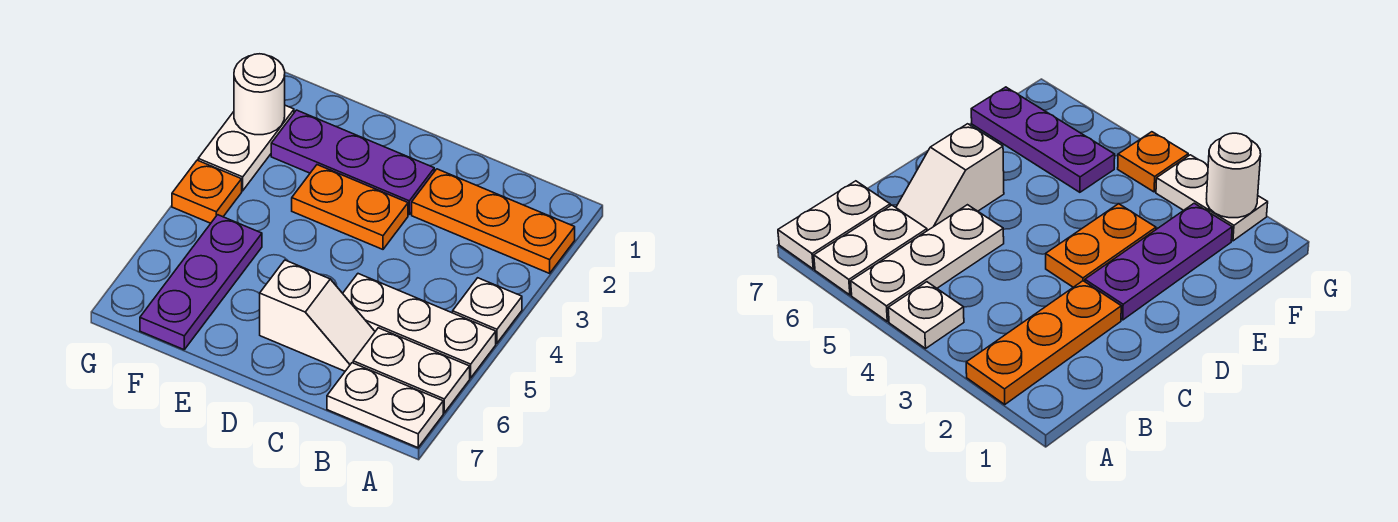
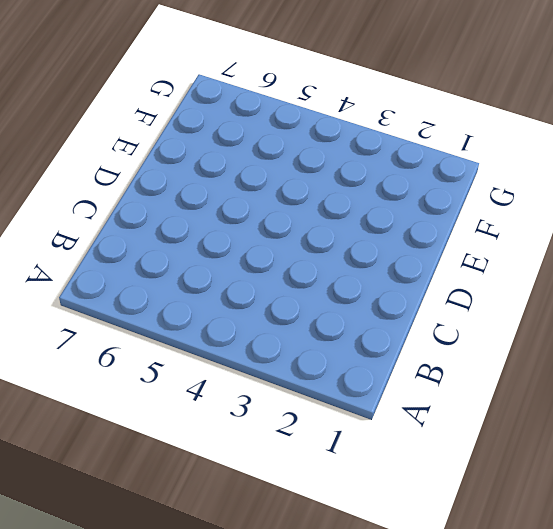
none -> orange 1x3 plate [412,169,575,273]
none -> white 1x1 plate [453,278,522,343]
none -> white 1x3 plate [343,274,496,378]

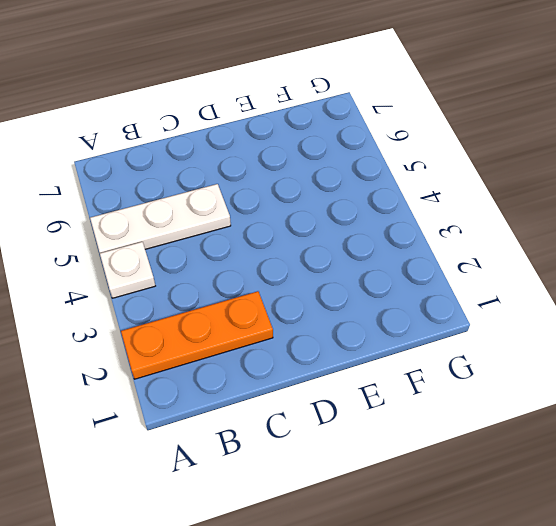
none -> white 1x2 plate [353,328,470,413]
none -> white 1x2 plate [327,363,443,448]
none -> white 1x2 slope [260,260,375,371]

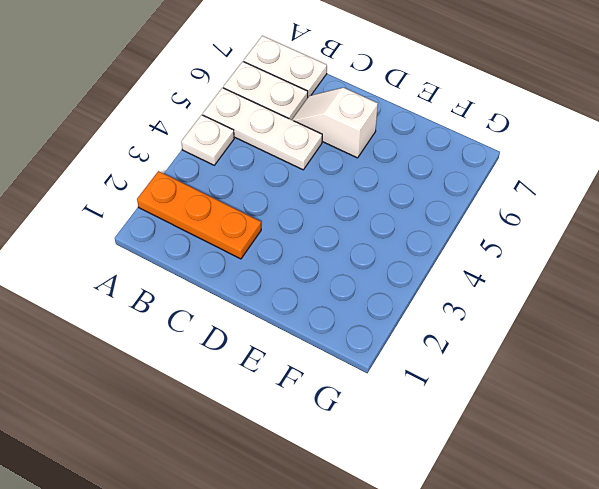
none -> purple 1x3 plate [271,110,434,215]
none -> orange 1x2 plate [292,165,408,249]
none -> purple 1x3 plate [140,215,262,350]

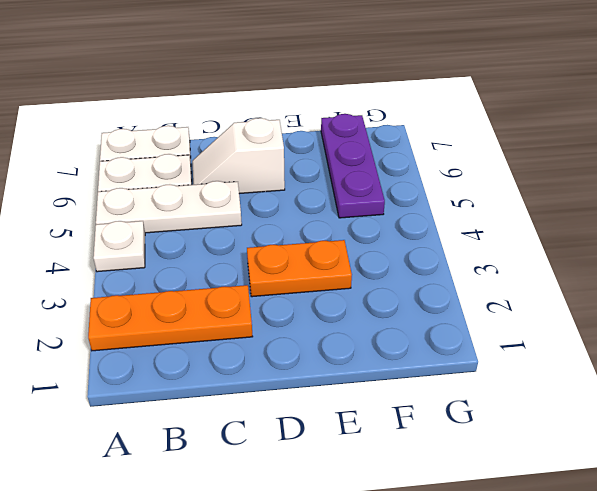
none -> purple 1x3 plate [271,110,434,215]
none -> white 1x2 plate [198,105,294,191]
none -> orange 1x1 plate [172,160,242,223]

